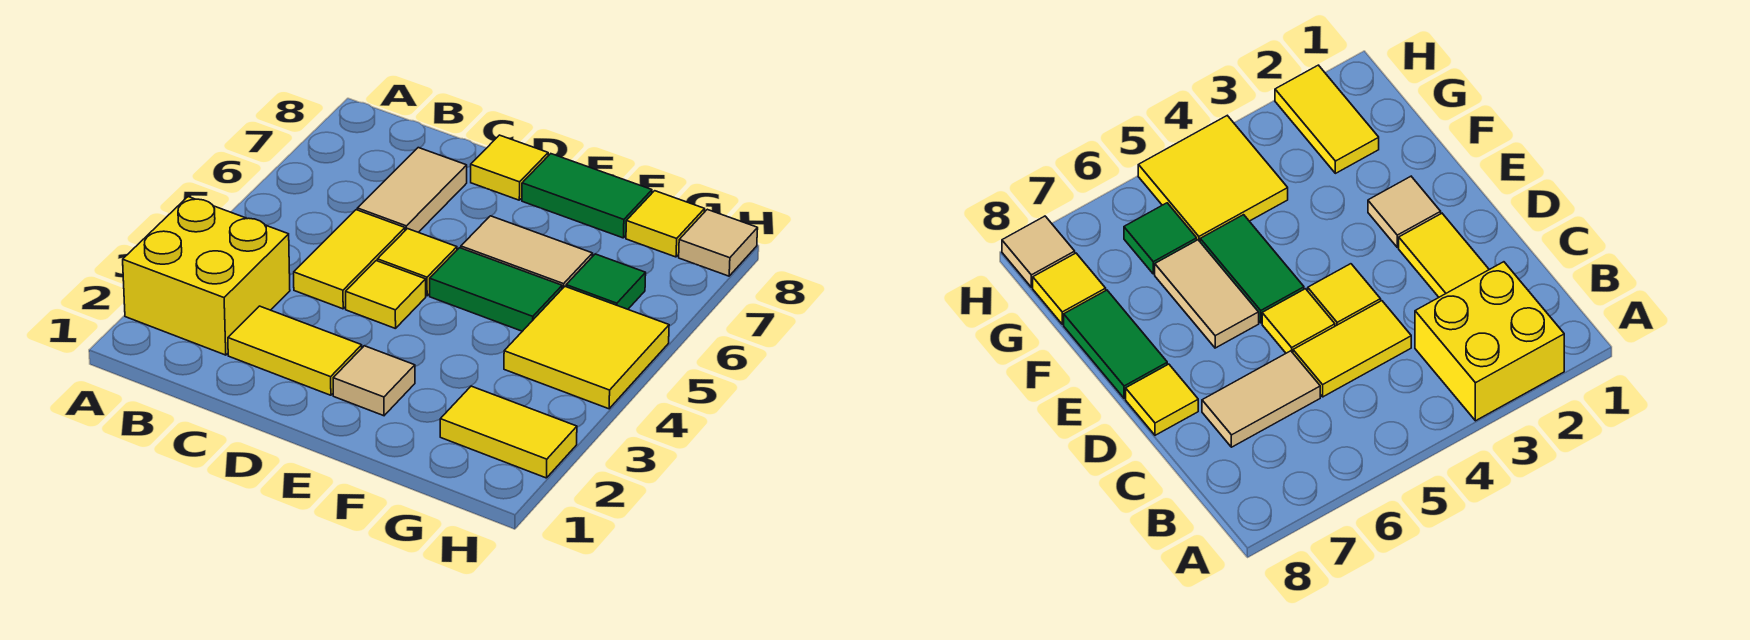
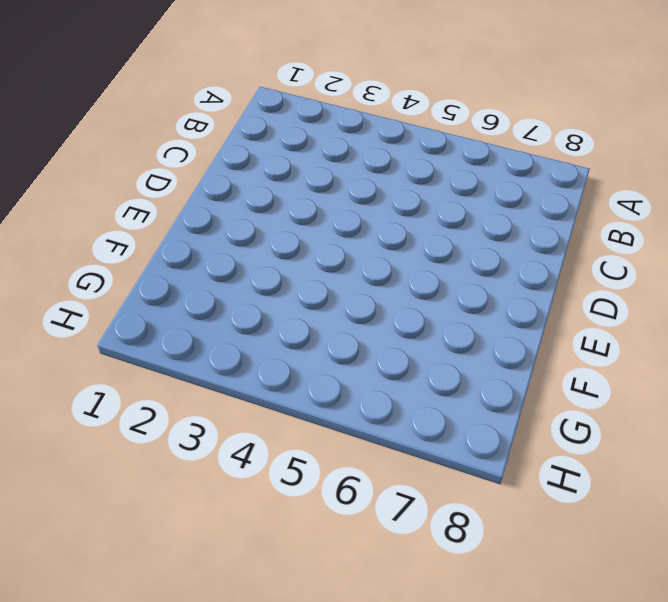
none -> yellow 2x2 brick [123,197,290,355]
none -> yellow 1x2 tile [228,306,362,395]
none -> yellow 1x2 tile [294,210,405,309]

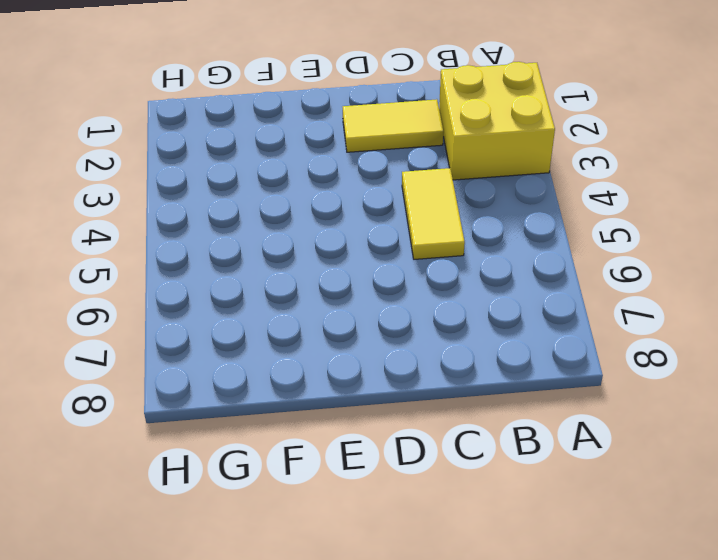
none -> tan 1x2 tile [357,148,467,232]
none -> yellow 1x1 tile [346,261,426,329]
none -> yellow 1x1 tile [377,229,457,296]

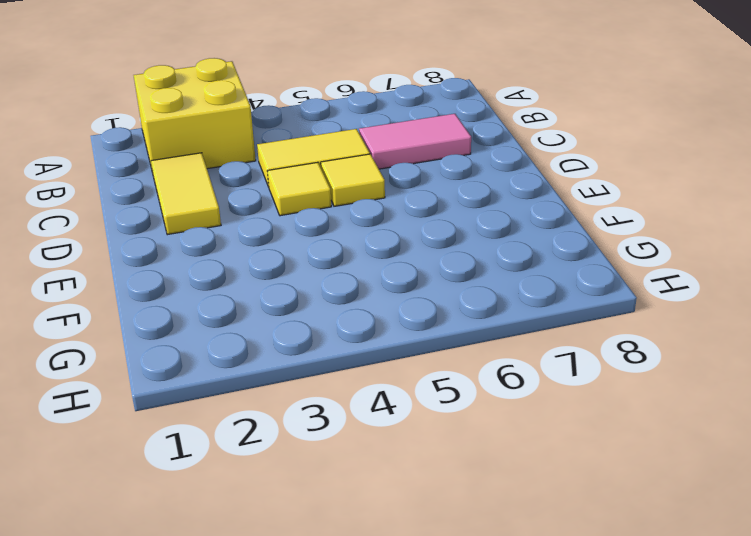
pink 1x2 tile [359,114,471,169] -> tan 1x2 tile [357,148,467,232]
none -> yellow 1x1 tile [471,135,548,200]
none -> tan 1x1 tile [333,346,415,416]
none -> green 1x2 tile [430,248,562,331]

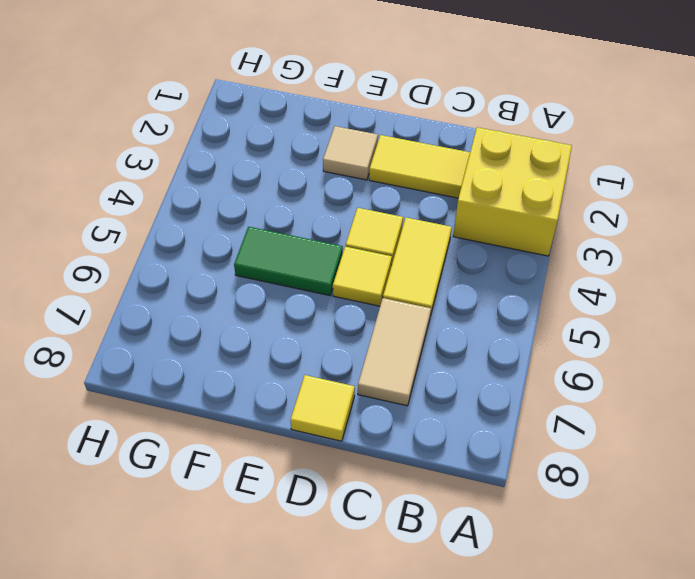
none -> tan 1x2 tile [461,216,593,289]
none -> green 1x2 tile [522,154,652,238]
none -> yellow 1x2 tile [440,386,577,478]

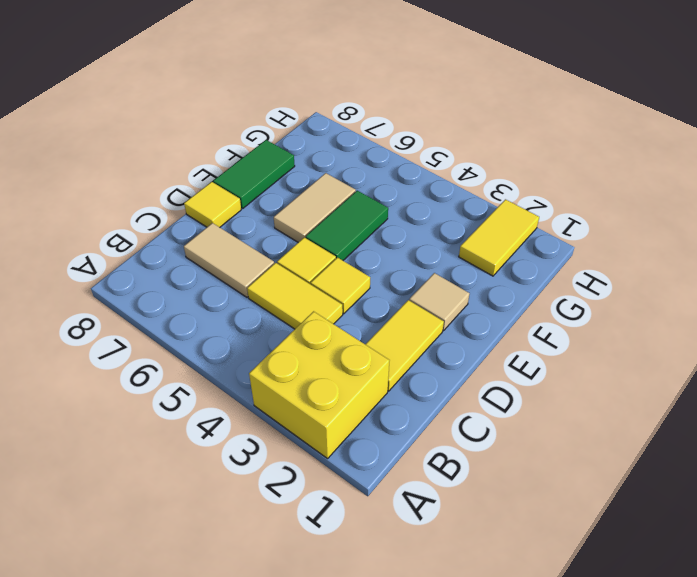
none -> yellow 2x2 tile [504,287,669,409]
none -> green 1x1 tile [566,254,646,309]
none -> yellow 1x1 tile [626,191,705,257]

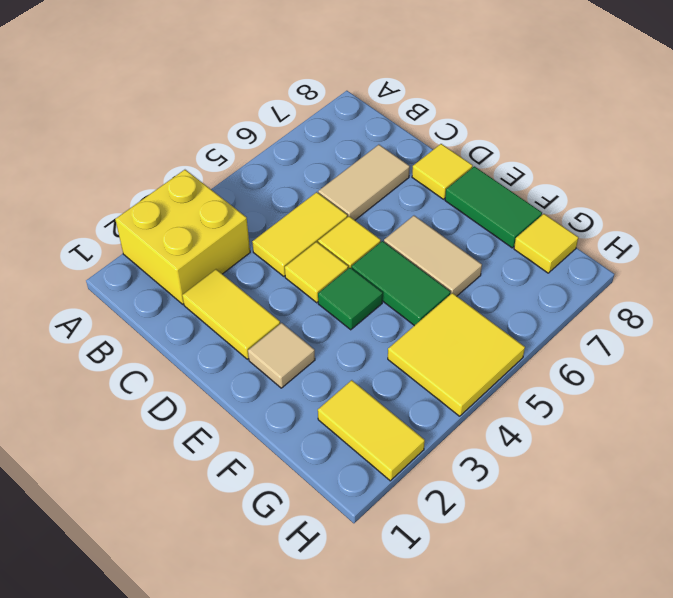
green 1x1 tile [318,268,383,330] -> green 1x1 tile moved to [566,254,646,309]
none -> tan 1x1 tile [679,209,758,276]

